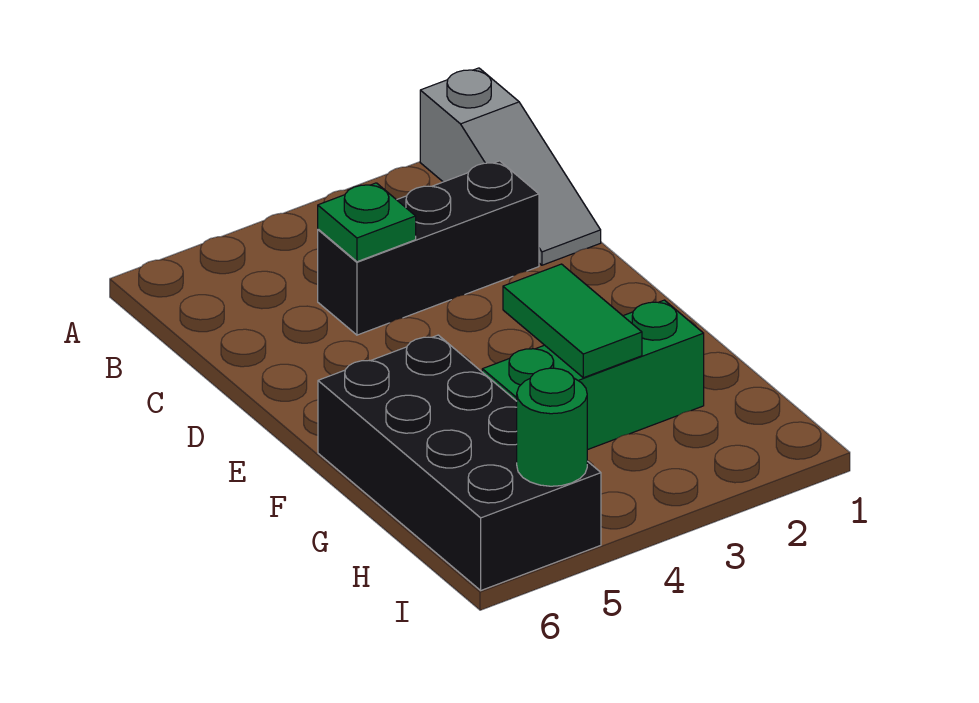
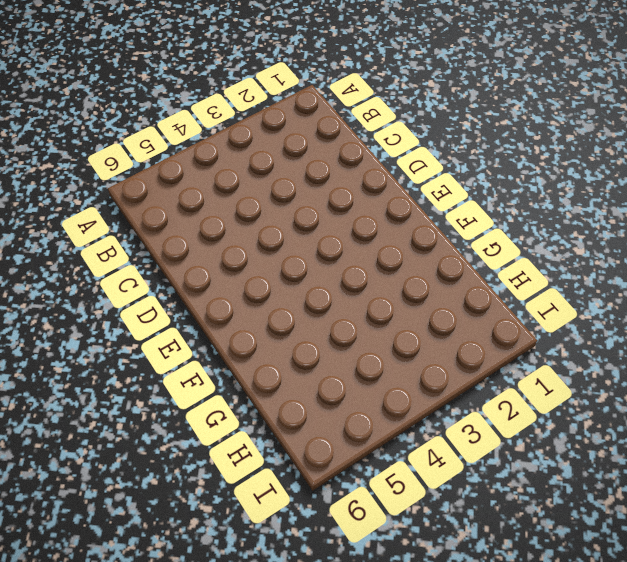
none -> grey 1x3 slope [420,68,601,265]
none -> black 1x3 brick [318,161,539,335]

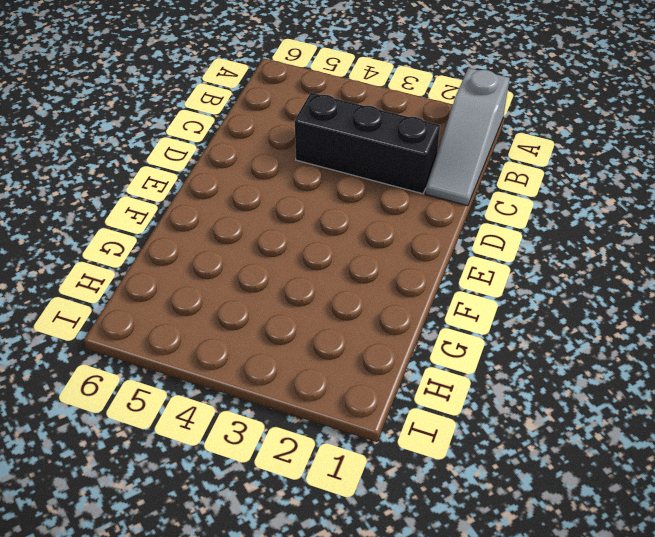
none -> black 2x4 brick [318,335,601,590]
none -> green 1x3 brick [482,300,704,450]

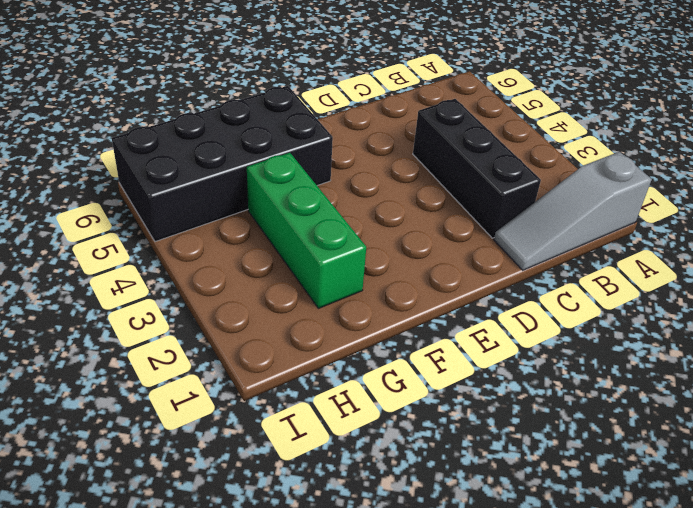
none -> green 1x1 plate [318,183,416,262]
none -> green 1x2 tile [503,264,642,378]

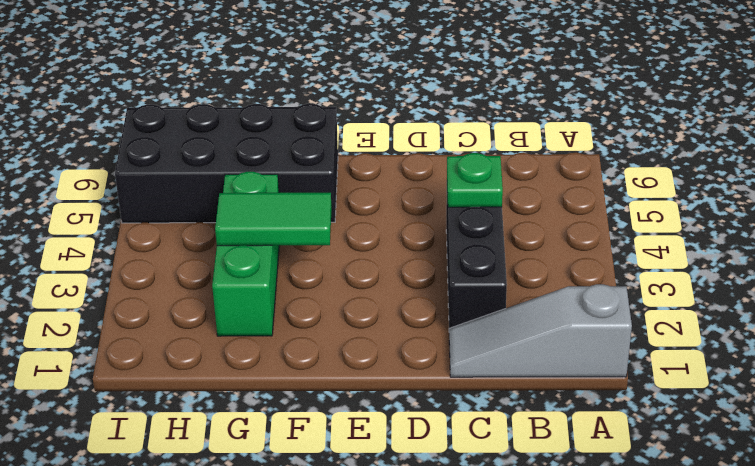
none -> green 1x1 round brick [517,368,587,486]

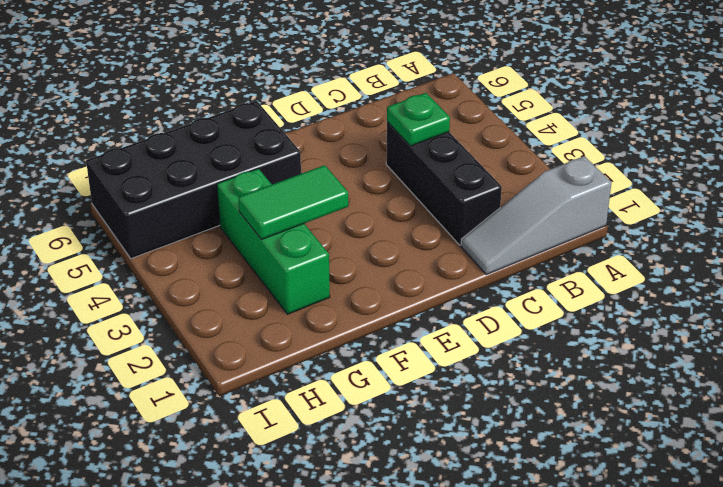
none -> green 1x1 round brick [517,368,587,486]

